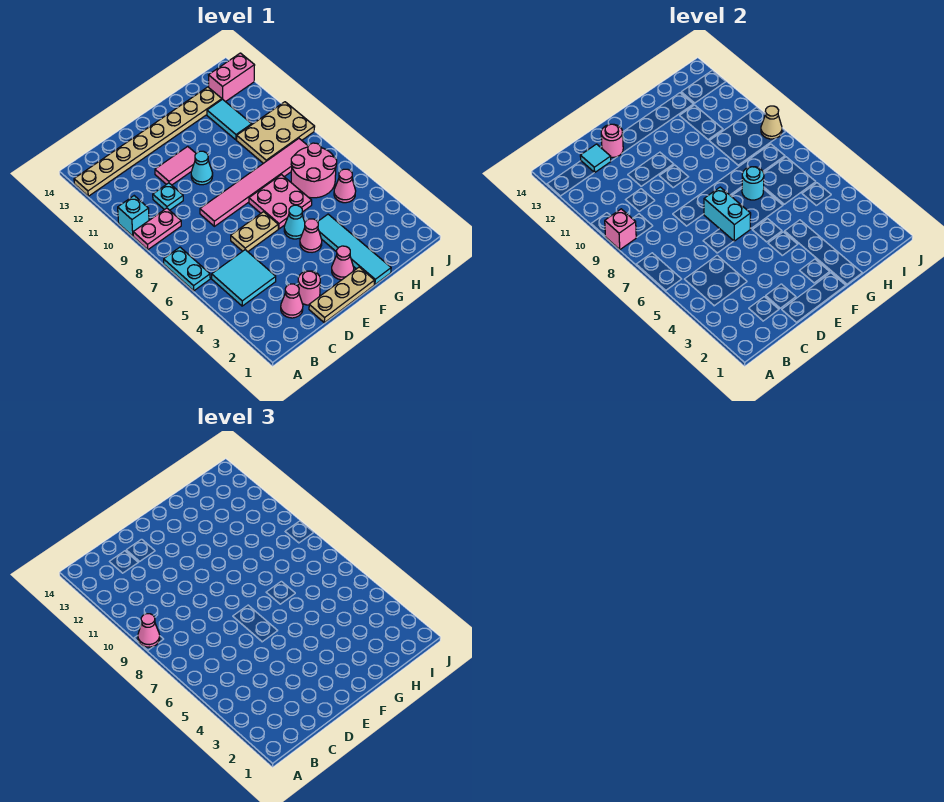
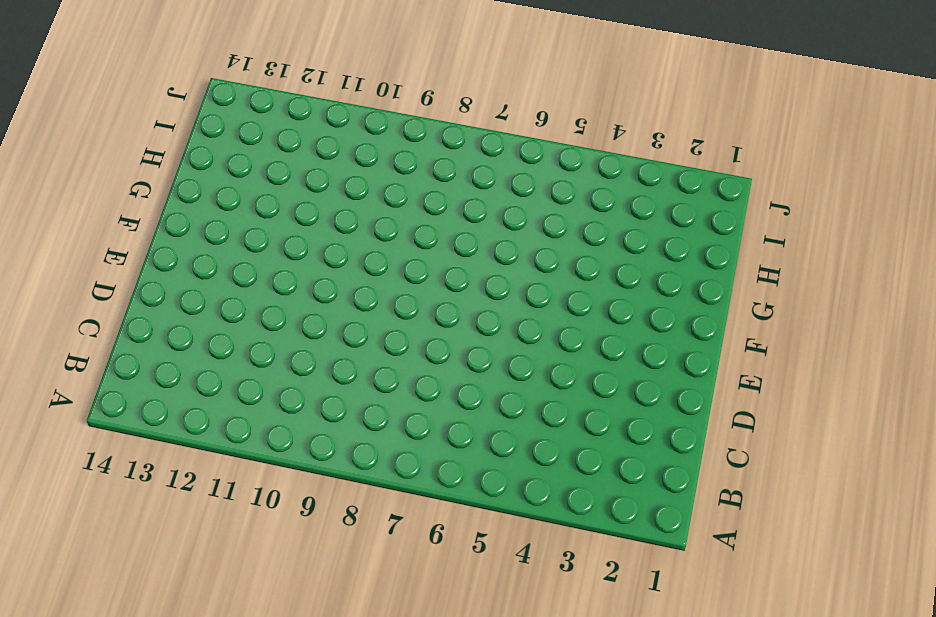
none -> cyan 1x2 plate [164,247,210,291]
none -> pink 1x2 plate [133,208,181,250]
none -> cyan 1x1 brick [118,196,149,236]
none -> tan 1x8 plate [74,87,222,196]

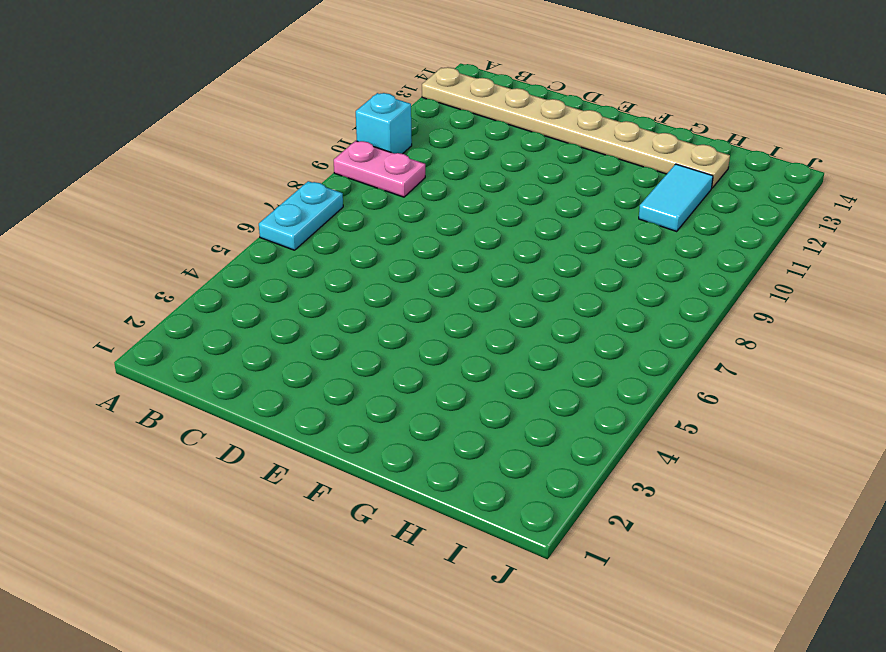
none -> cyan 2x2 tile [212,250,276,306]
none -> pink 1x1 cone [281,284,303,318]
none -> cyan 1x1 plate [153,183,183,210]
none -> tan 1x3 plate [309,267,375,323]

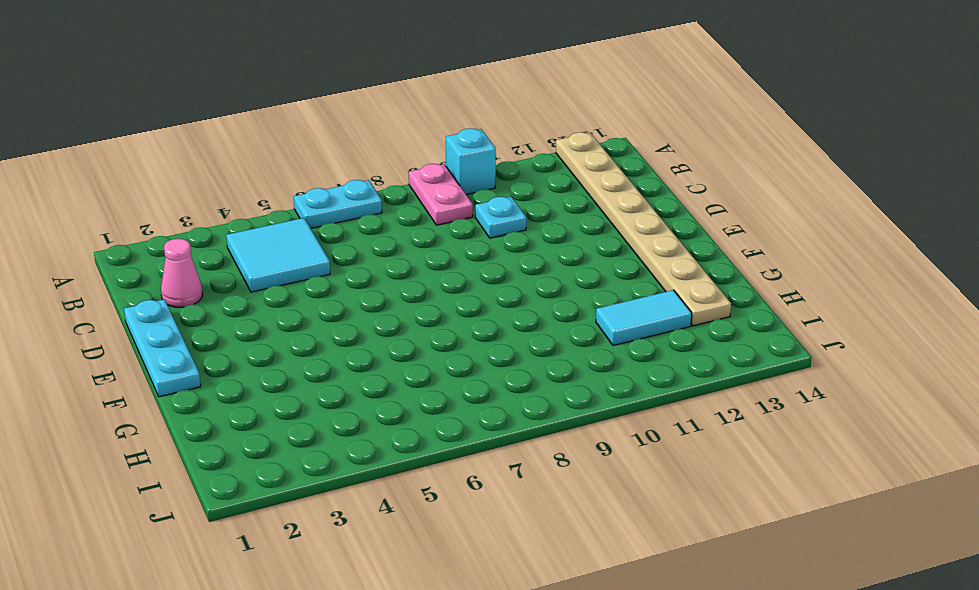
cyan 1x3 plate [124,299,201,397] -> tan 1x3 plate [309,267,375,323]
none -> pink 1x1 round brick [298,271,320,305]
none -> tan 1x2 plate [231,212,278,252]
none -> pink 1x6 tile [200,139,308,226]
none -> pink 1x2 tile [155,146,196,185]

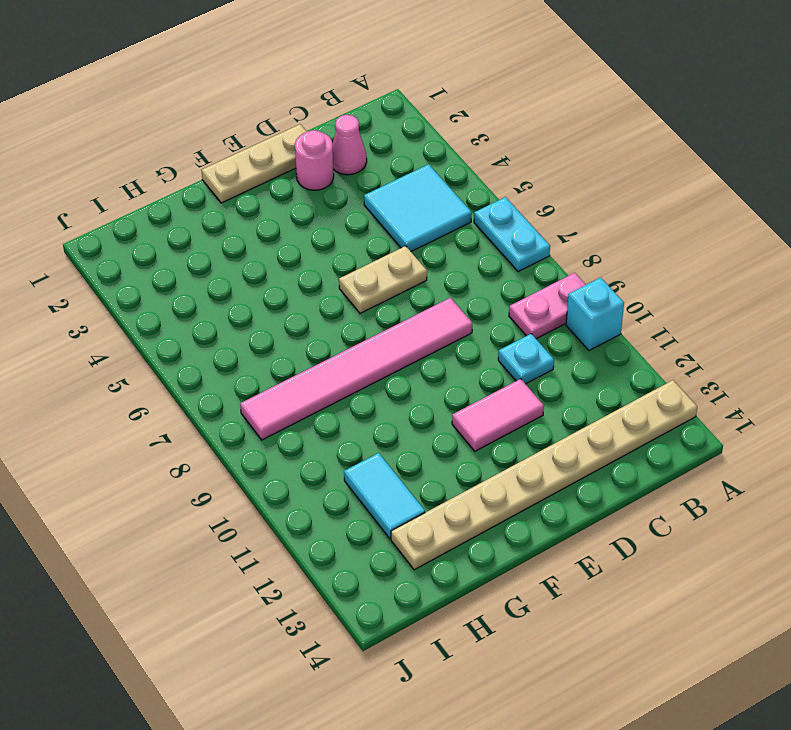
none -> cyan 1x1 cone [191,151,213,185]
none -> pink 1x1 cone [332,246,354,280]
none -> pink 1x1 cone [300,219,322,252]
none -> cyan 1x1 cone [284,205,305,239]

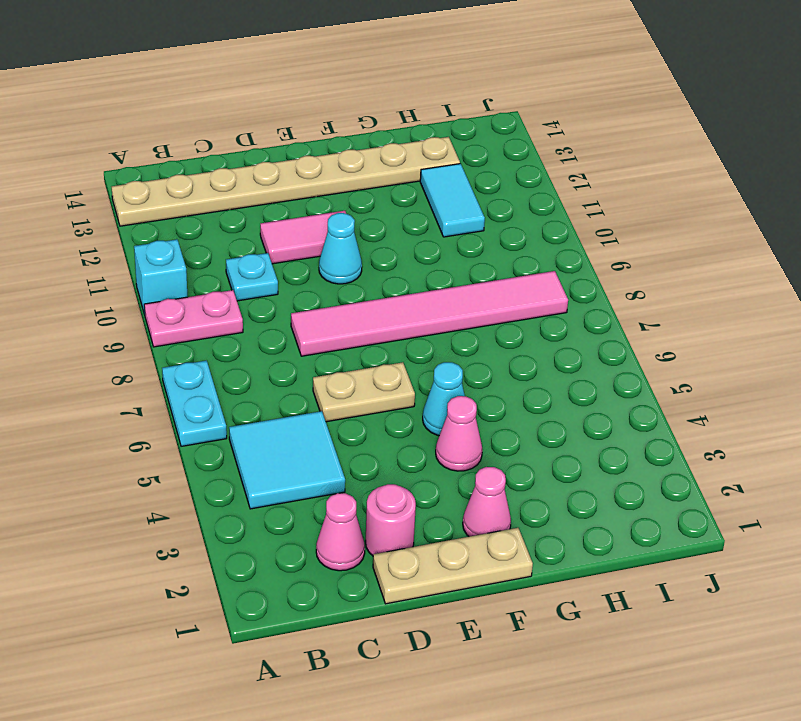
none -> pink 2x2 plate [249,175,312,229]
none -> cyan 1x4 tile [318,214,391,284]
none -> pink 2x2 round brick [291,143,337,198]
none -> tan 2x3 plate [237,102,315,163]

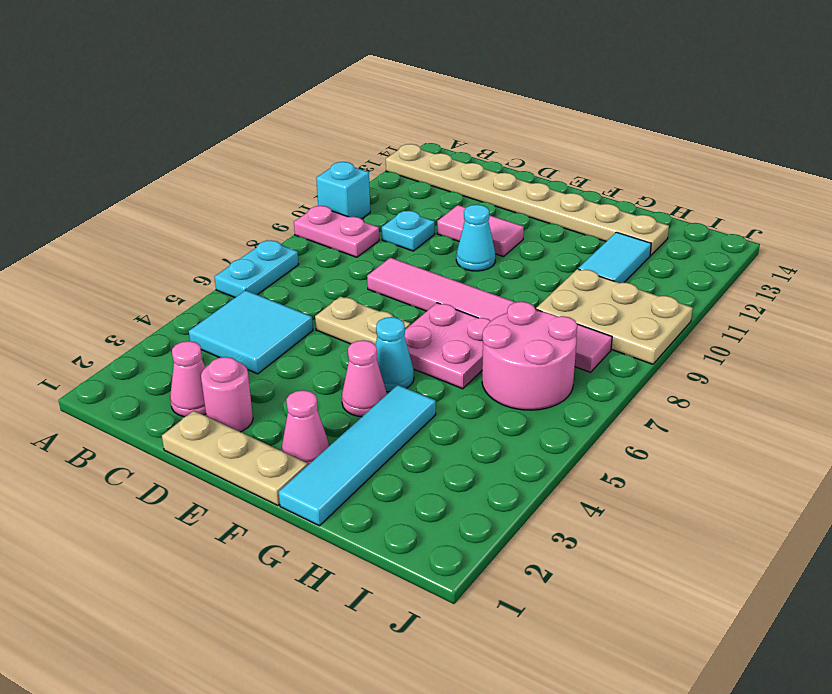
none -> pink 1x1 cone [334,169,356,203]
none -> pink 1x2 brick [209,53,255,102]
none -> pink 1x1 brick [605,209,636,250]
none -> cyan 1x1 tile [580,144,611,173]

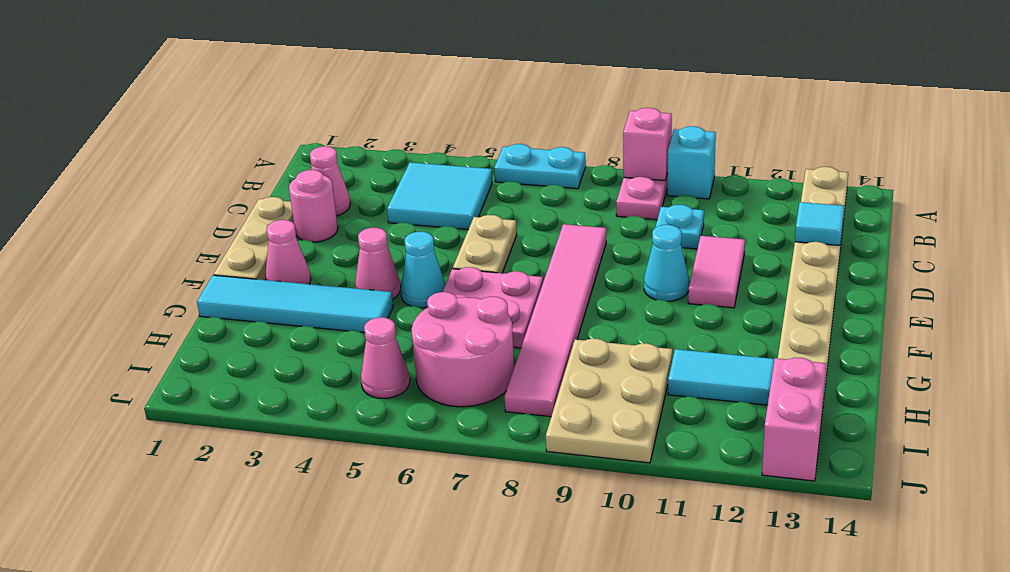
none -> pink 1x1 round brick [601,124,623,157]
none -> cyan 1x2 brick [704,187,751,241]
none -> cyan 1x1 round brick [742,167,764,200]
none -> tan 1x1 cone [761,106,782,139]

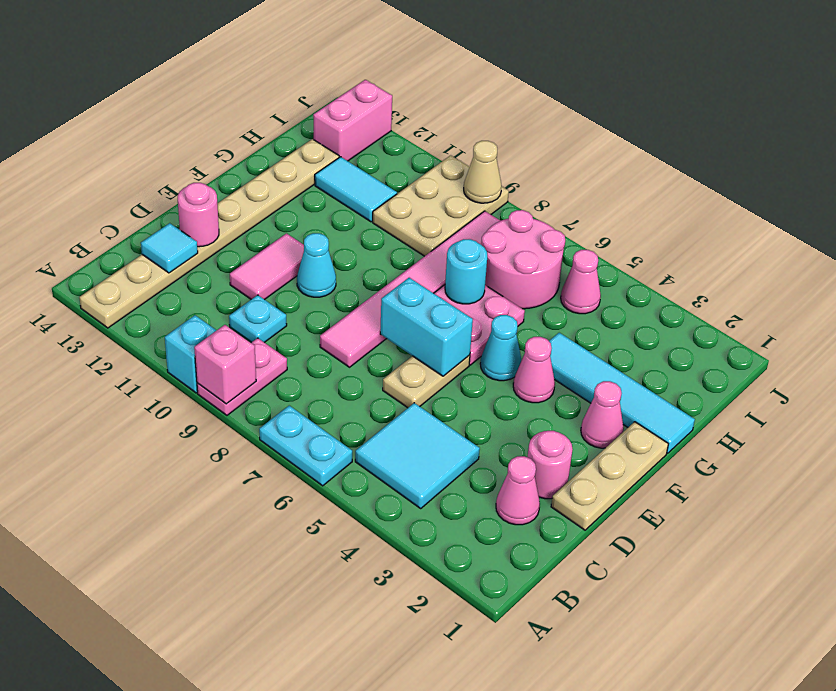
none -> pink 1x1 cone [138,614,160,647]

